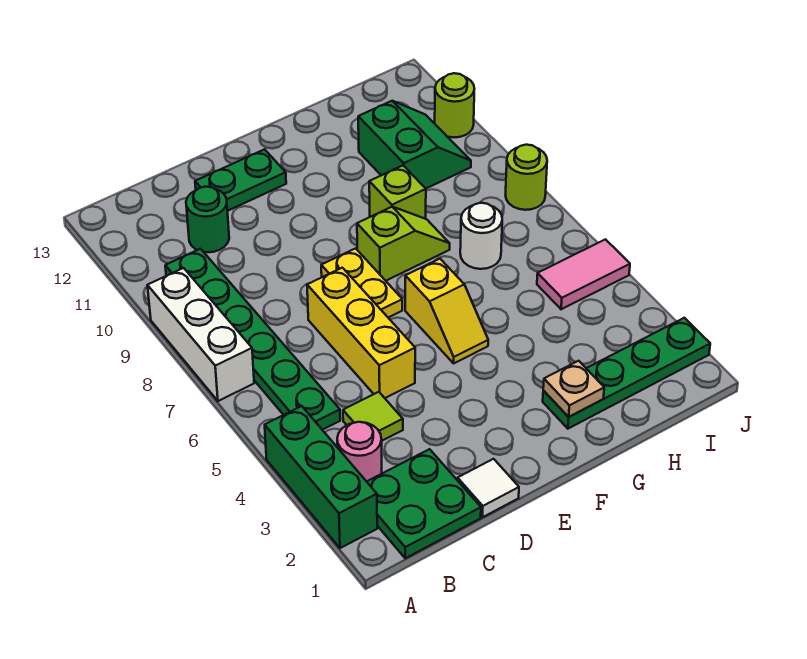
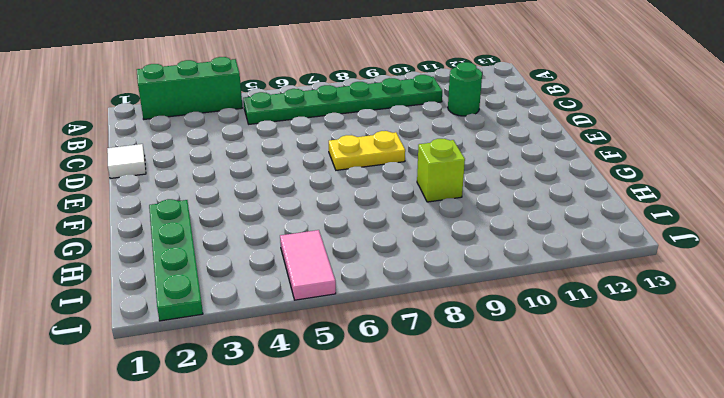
none -> white 1x3 brick [147,268,254,401]
none -> green 2x2 plate [367,449,481,558]
none -> pink 1x1 round brick [337,422,382,481]

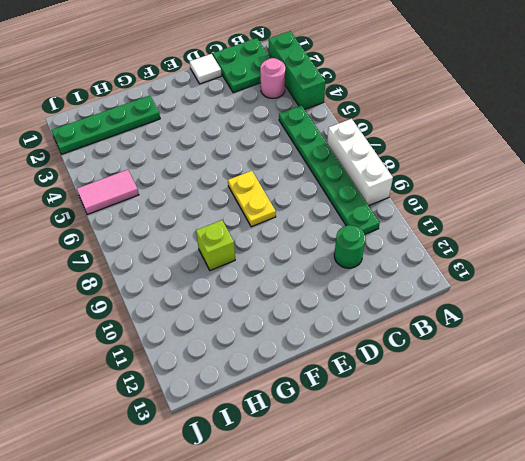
none -> lime 1x1 tile [343,392,403,441]
none -> yellow 1x3 brick [307,268,415,398]
none -> green 1x2 plate [195,149,286,211]

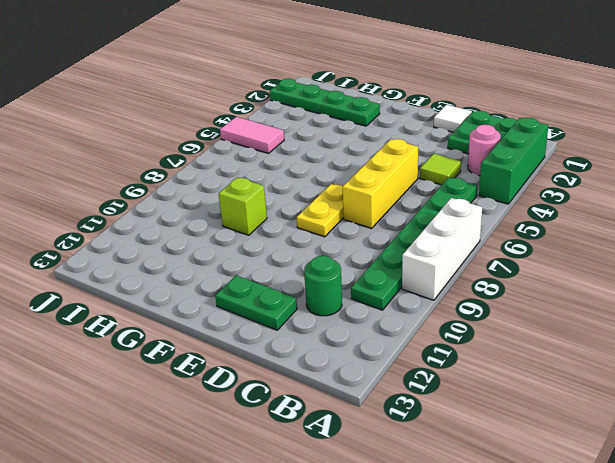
none -> yellow 1x2 slope [405,259,488,363]
none -> lime 1x2 slope [357,207,450,281]
none -> white 1x1 round brick [460,203,502,269]

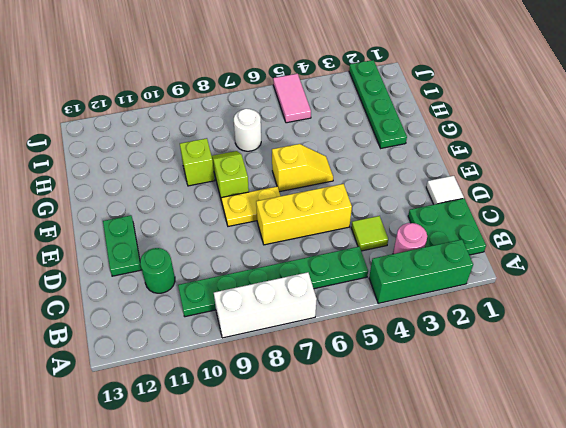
none -> green 2x2 slope [358,101,471,188]
none -> lime 1x1 round brick [506,145,547,210]
none -> lime 1x1 round brick [435,73,474,138]

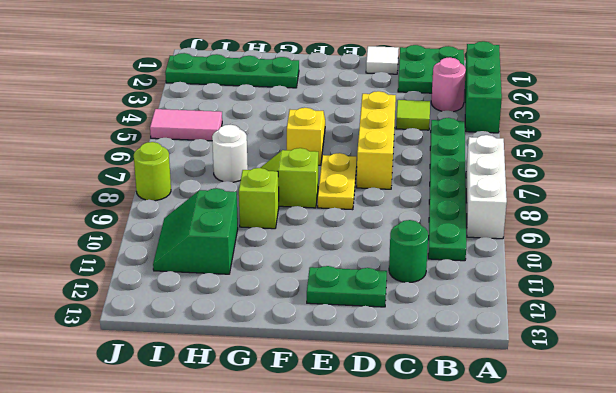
none -> lime 1x1 round brick [435,73,474,138]
none -> tan 1x1 plate [543,361,604,417]

